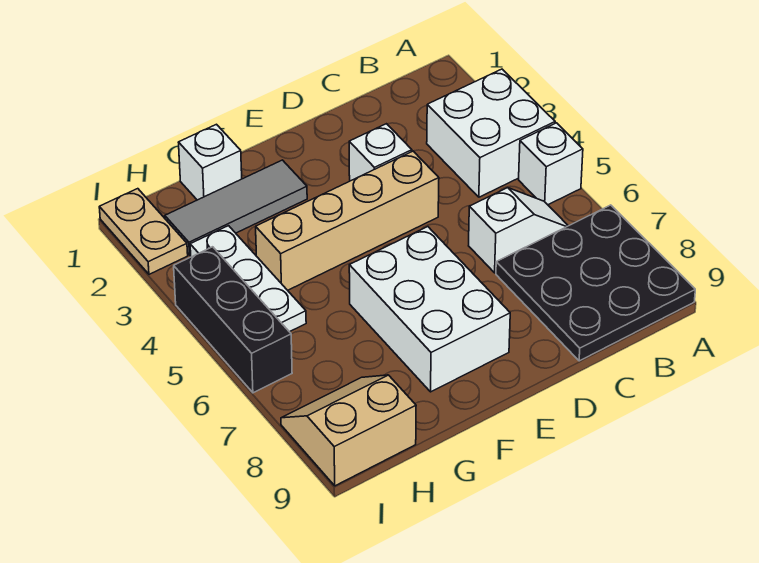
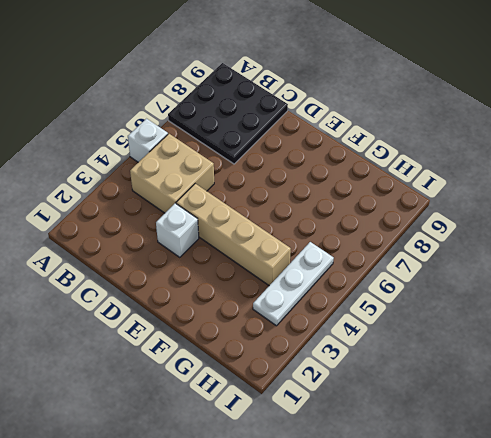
tan 2x2 brick [130,134,214,213] -> white 2x2 brick [427,69,555,197]
none -> white 1x2 slope [469,188,568,273]
none -> white 2x3 brick [349,227,510,392]
none -> grey 1x3 tile [165,160,307,255]

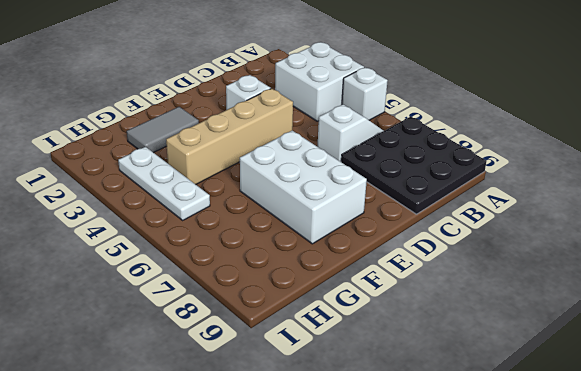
grey 1x2 tile [127,107,199,153] -> grey 1x3 tile [165,160,307,255]
none -> white 1x1 brick [178,124,242,200]
none -> tan 2x2 slope [281,375,416,486]
none -> tan 1x2 plate [99,189,188,274]

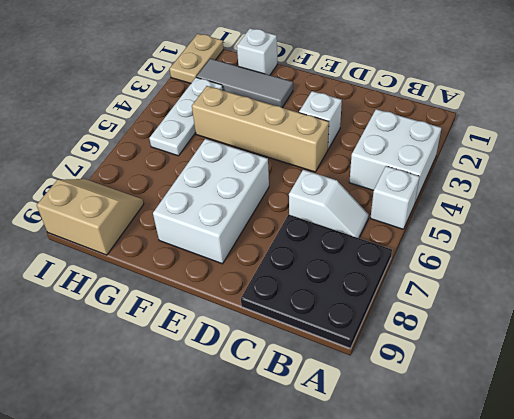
none -> black 1x3 brick [174,247,292,393]

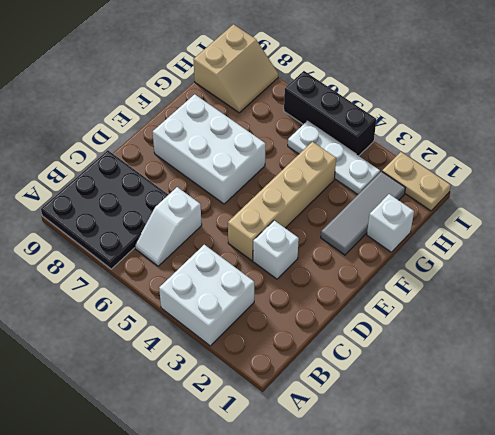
none -> white 1x1 brick [519,123,583,205]

